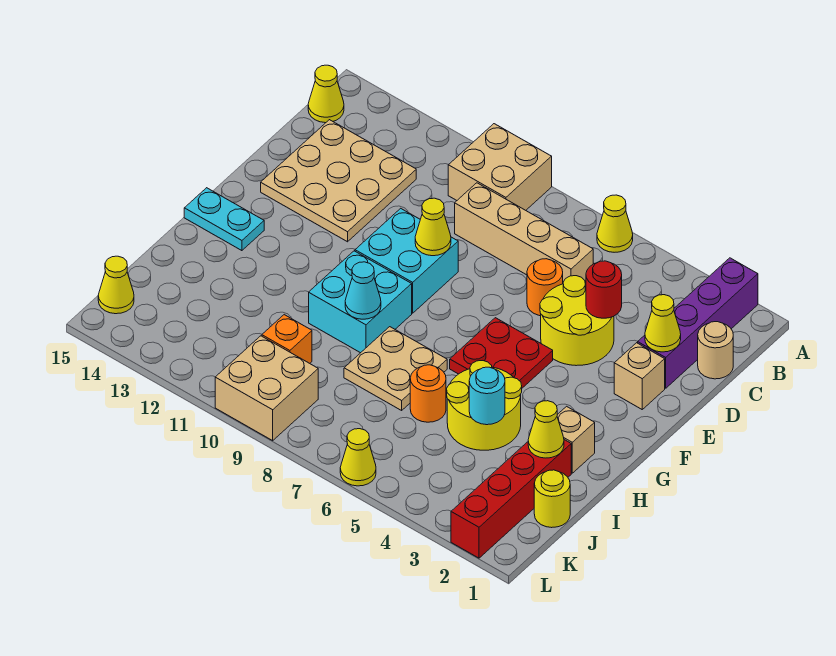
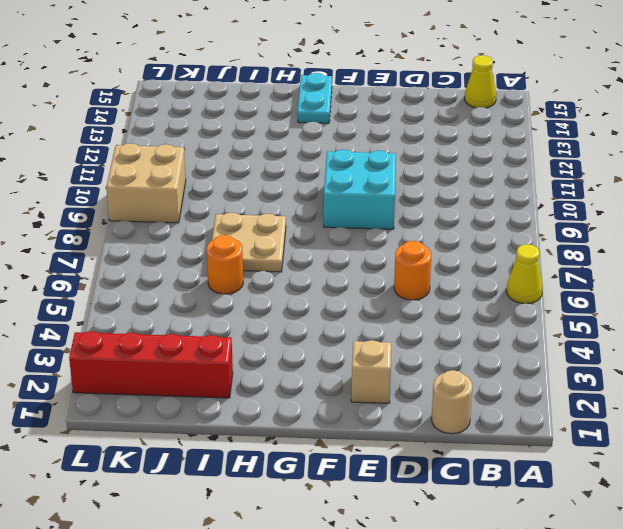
none -> purple 1x4 brick [638,258,758,388]
none -> tan 2x2 brick [448,124,552,210]
none -> tan 1x4 brick [455,183,593,282]
none -> tan 3x3 plate [261,120,416,242]

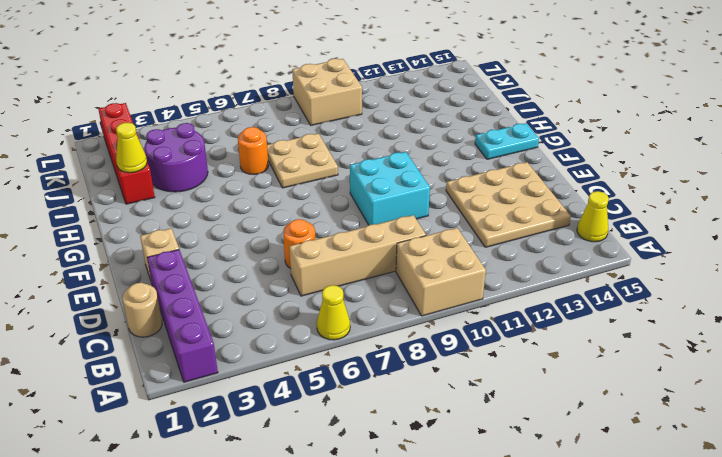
purple 2x2 round brick [145,123,208,192] -> yellow 2x2 round brick [447,361,522,450]
none -> yellow 2x2 round brick [540,276,614,366]
none -> red 2x2 plate [450,318,553,388]
none -> cyan 2x2 brick [309,251,412,353]
none -> tan 1x1 brick [557,406,595,473]

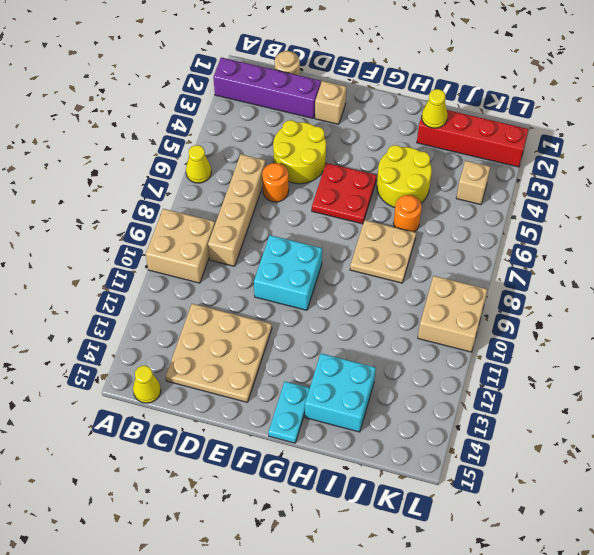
cyan 2x2 brick [305,353,376,432] -> cyan 2x2 brick moved to [309,251,412,353]
tan 1x1 brick [456,161,490,205] -> tan 1x1 brick moved to [557,406,595,473]
none -> yellow 1x1 round brick [534,470,570,528]
none -> orange 1x1 brick [262,315,312,363]
none -> yellow 1x1 cone [98,256,134,314]
none -> yellow 1x1 cone [340,429,376,486]

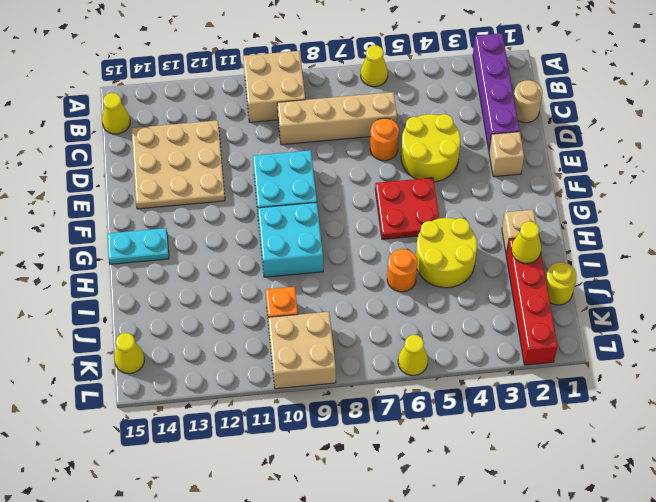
none -> tan 2x2 plate [344,327,447,410]
none -> yellow 1x1 cone [645,295,681,352]
none -> red 1x1 round brick [586,261,622,318]
none -> yellow 1x1 cone [415,198,451,256]

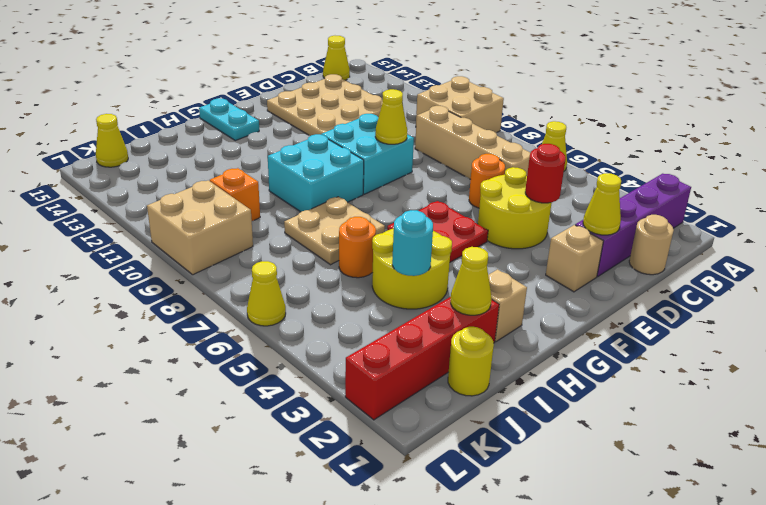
none -> cyan 1x1 cone [345,262,381,319]

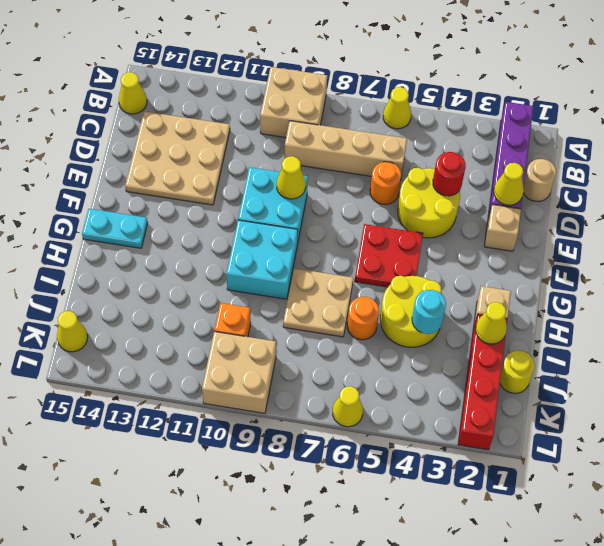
none -> cyan 1x1 cone [345,262,381,319]

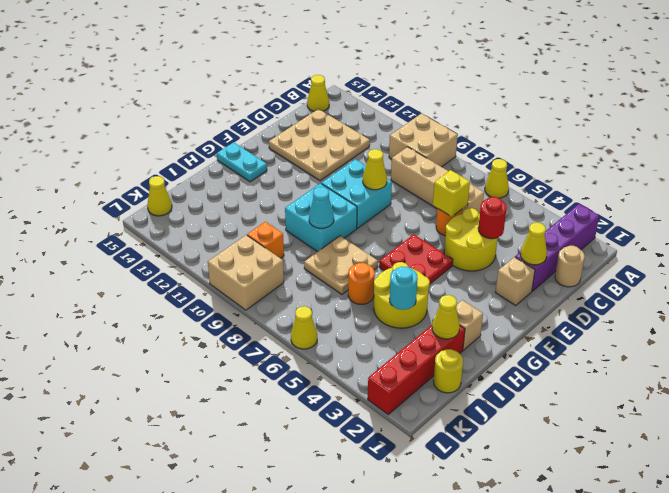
yellow 1x1 brick [433,170,470,217] -> none

